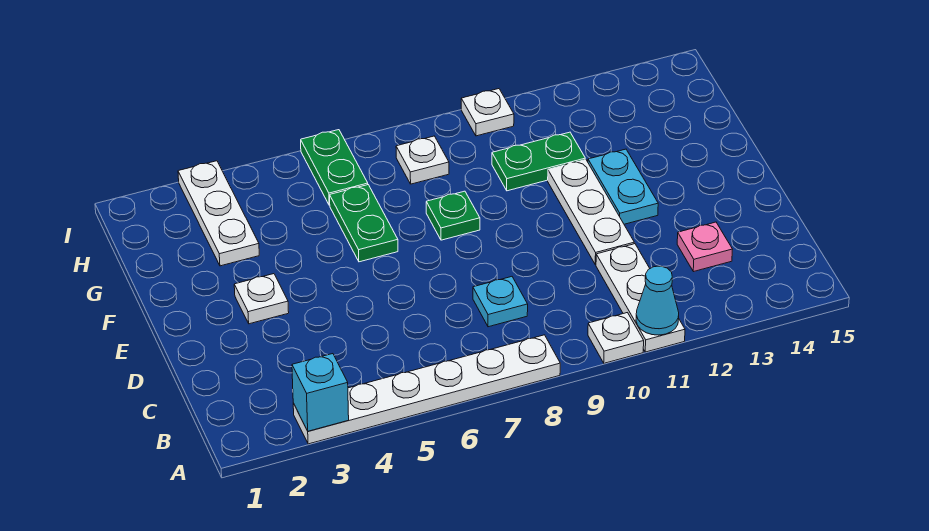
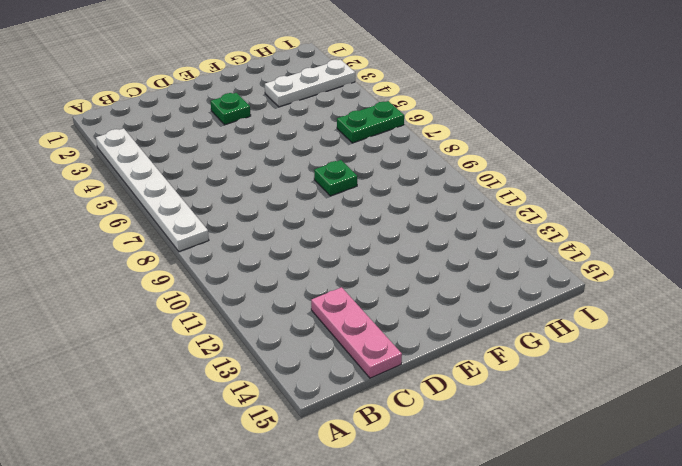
pink 1x3 plate [311,287,402,378] -> pink 1x1 plate [677,222,733,272]
green 1x1 plate [211,93,251,125] -> white 1x1 plate [234,274,289,324]
none -> white 1x1 plate [588,313,644,363]
none -> white 1x3 plate [596,244,685,352]
none -> cyan 1x1 plate [473,277,528,327]

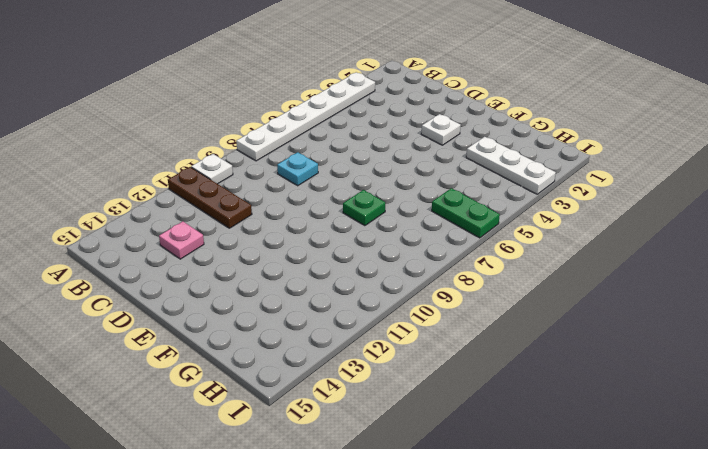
brown 1x3 plate [168,167,252,228] -> white 1x3 plate [596,244,685,352]
none -> white 1x3 plate [548,160,634,265]
none -> cyan 1x2 plate [588,149,658,224]
none -> green 1x2 plate [330,185,398,262]

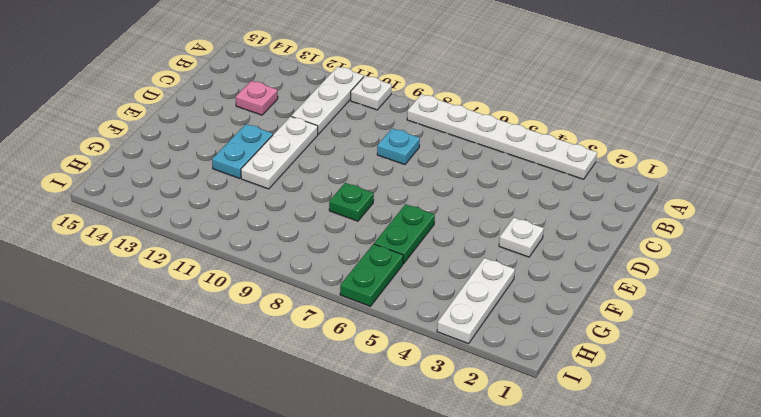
none -> green 1x2 plate [492,132,585,191]
none -> white 1x1 plate [396,136,449,184]
none -> white 1x1 plate [461,89,514,136]

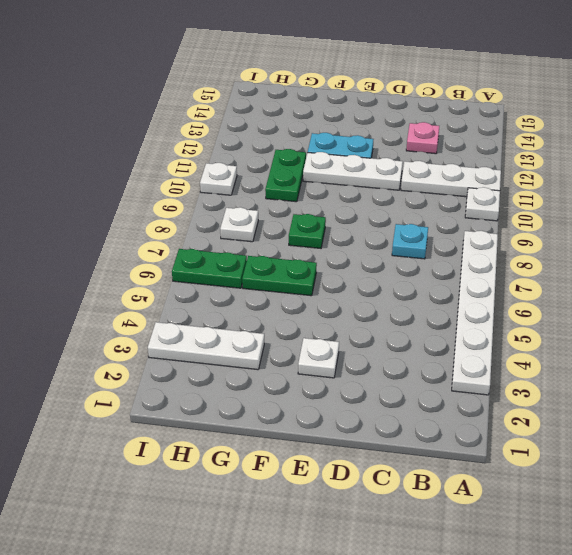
none -> cyan 1x1 brick [292,354,349,431]
none -> cyan 1x1 cone [636,266,679,335]

